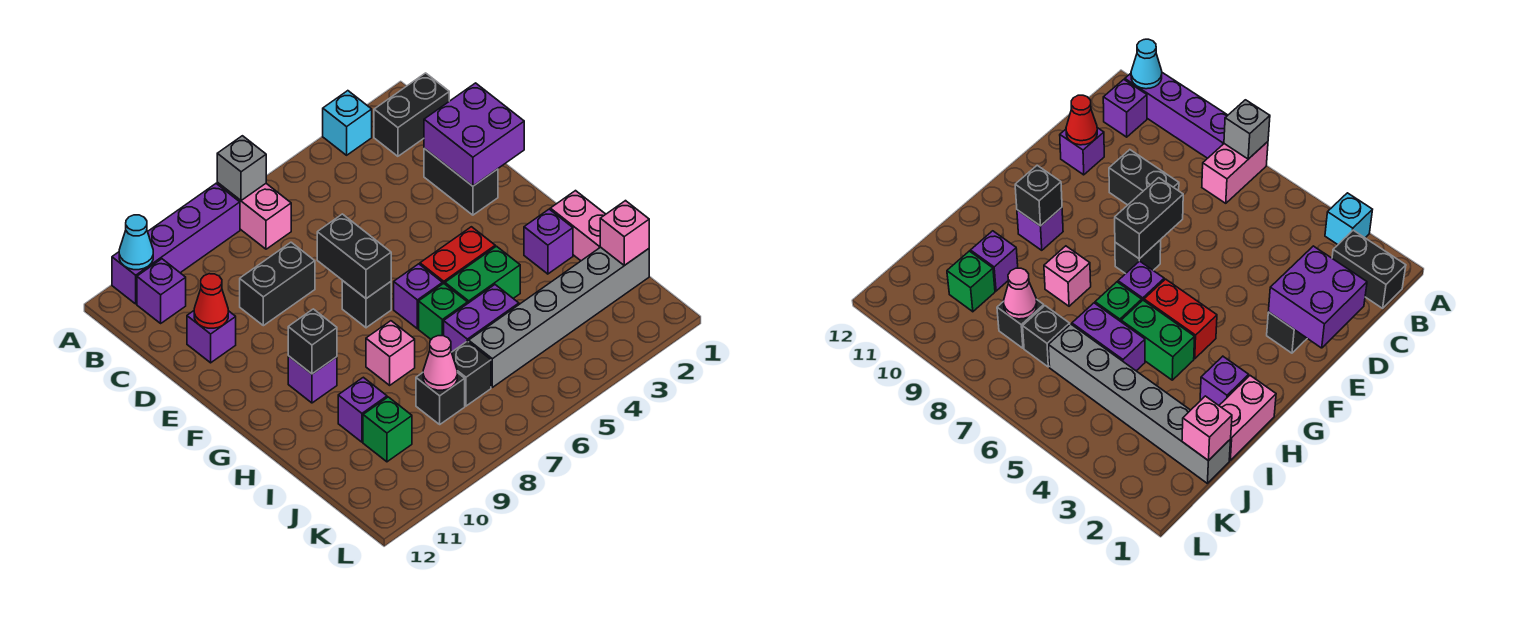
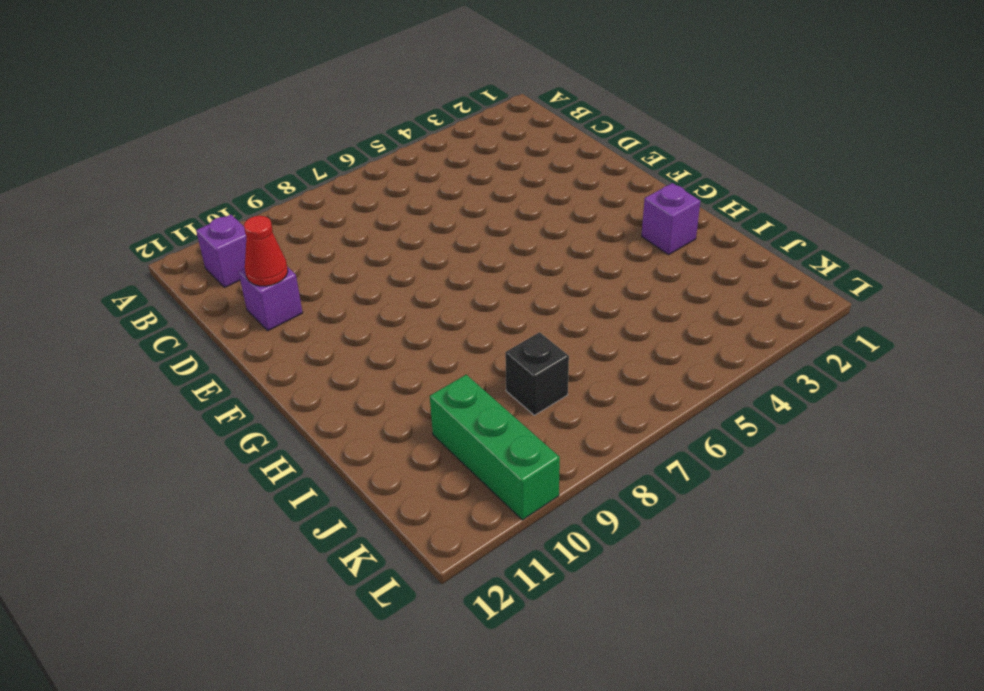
green 1x3 brick [430,375,560,520] -> green 1x1 brick [363,397,412,462]
none -> cyan 1x1 brick [323,91,372,155]
none -> pink 1x2 brick [217,183,291,249]
none -> purple 1x4 brick [112,184,240,304]
none -> black 1x2 brick [374,73,449,156]

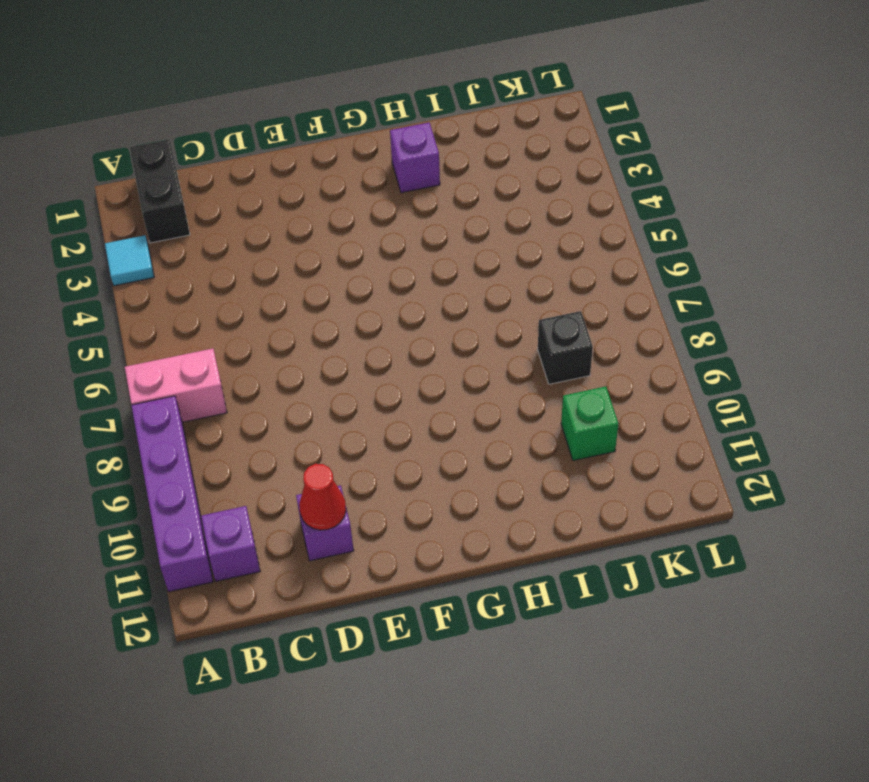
cyan 1x1 tile [105,235,154,286] -> cyan 1x1 brick [323,91,372,155]
none -> black 1x2 brick [424,149,498,215]
none -> black 1x2 brick [240,242,315,326]
none -> black 1x1 brick [342,281,391,328]
none -> red 1x2 brick [420,227,495,284]

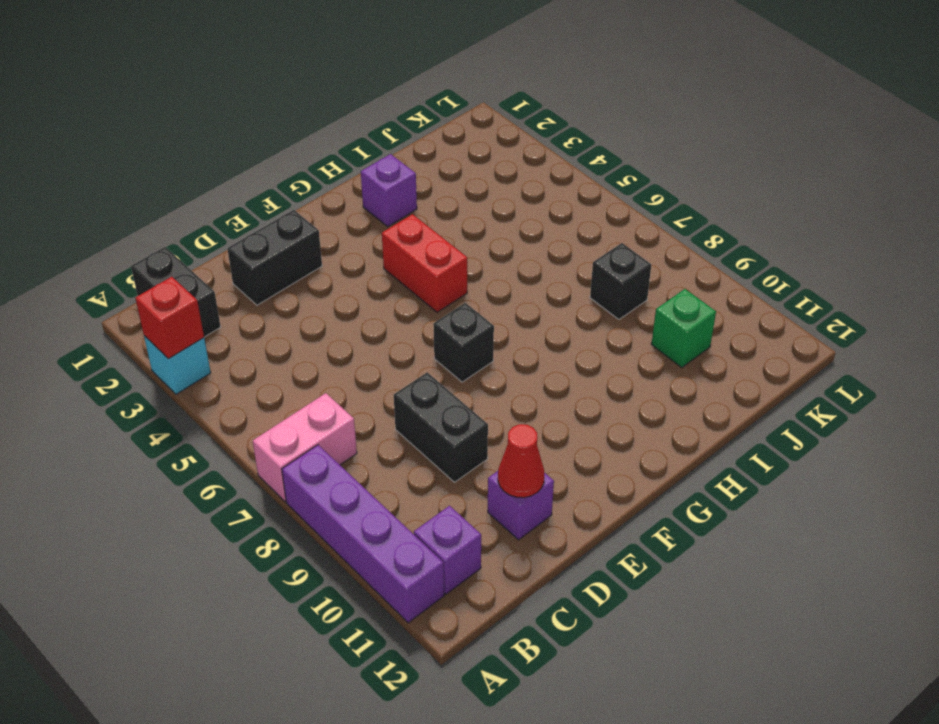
red 1x1 brick [135,277,204,359] -> none
none -> purple 1x1 brick [394,264,443,329]
none -> purple 1x1 brick [288,356,337,403]
none -> pink 1x2 brick [550,191,606,261]
none -> green 1x2 brick [445,246,520,303]

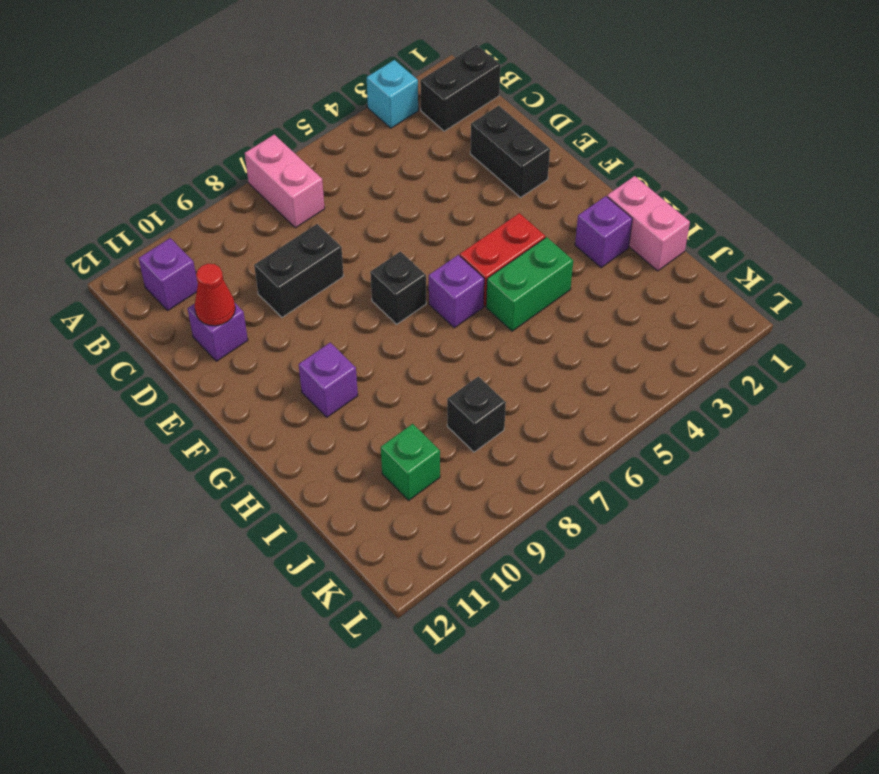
none -> purple 1x4 brick [112,184,240,304]
none -> green 1x1 brick [419,283,468,339]
none -> pink 1x1 brick [366,321,415,385]
none -> purple 1x2 brick [444,285,519,352]

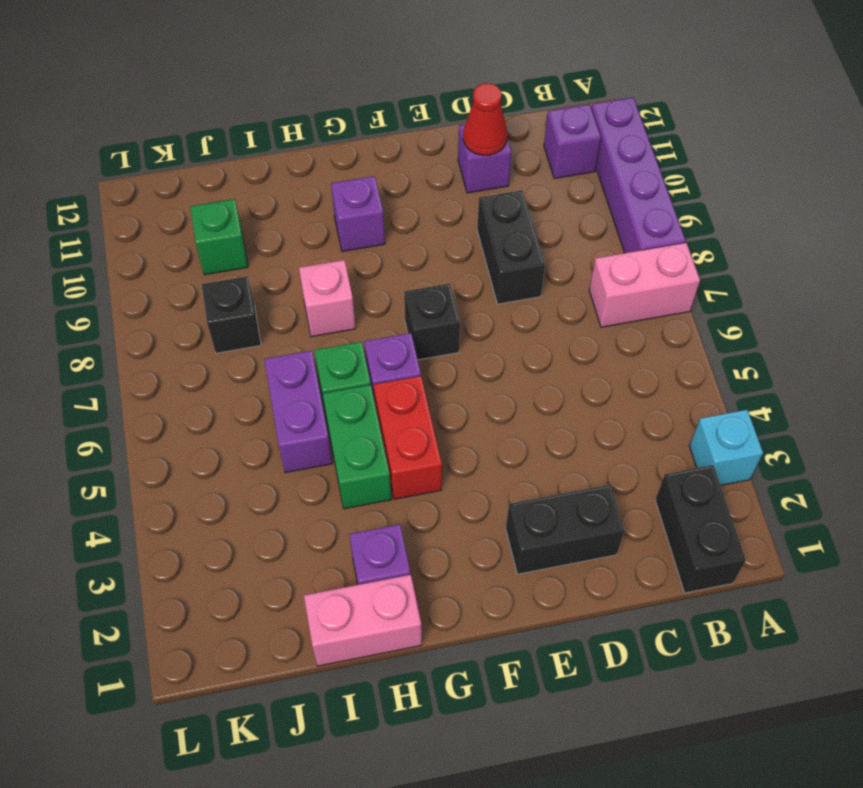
none -> purple 1x1 brick [338,377,387,442]
none -> grey 1x6 brick [469,247,649,387]
none -> black 1x1 brick [452,341,491,406]
none -> grey 1x1 brick [217,136,266,201]

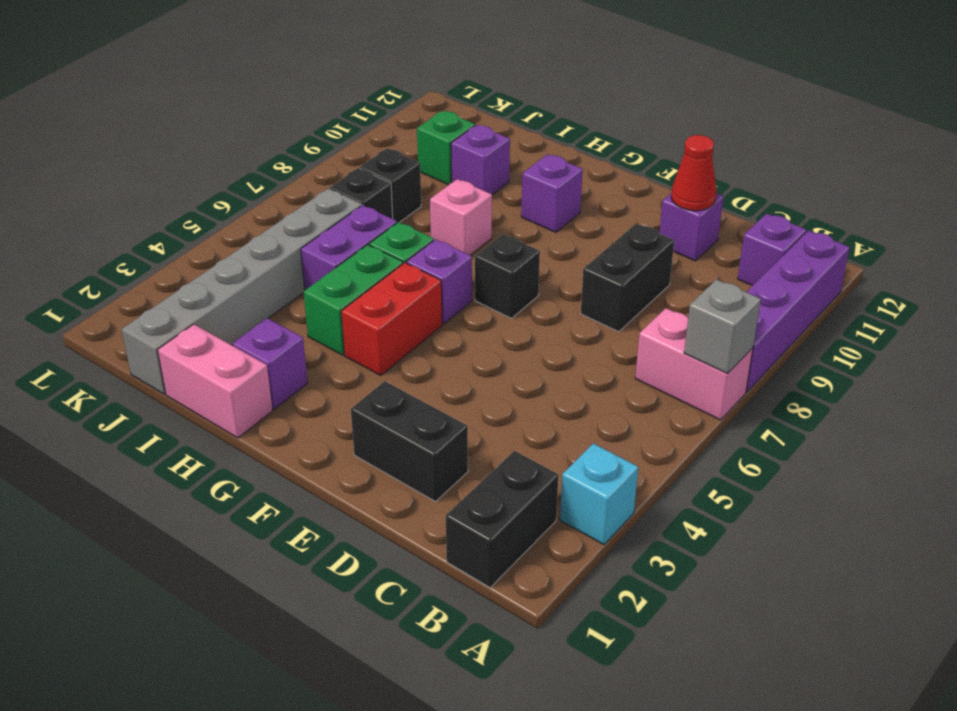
none -> cyan 1x1 cone [119,215,153,270]
none -> purple 2x2 brick [424,83,524,186]
none -> black 1x2 brick [317,214,391,299]
none -> black 1x1 brick [288,309,337,374]

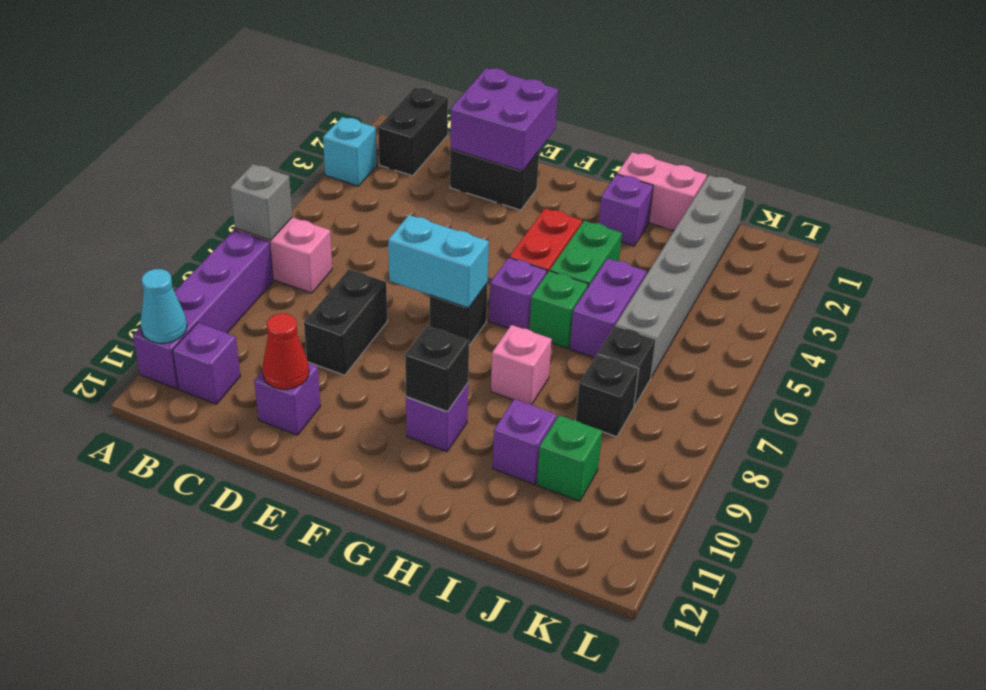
cyan 1x2 brick [388,215,489,308] -> black 1x2 brick [317,214,391,299]
none -> pink 1x1 brick [600,201,649,265]
none -> pink 1x1 cone [423,336,457,390]

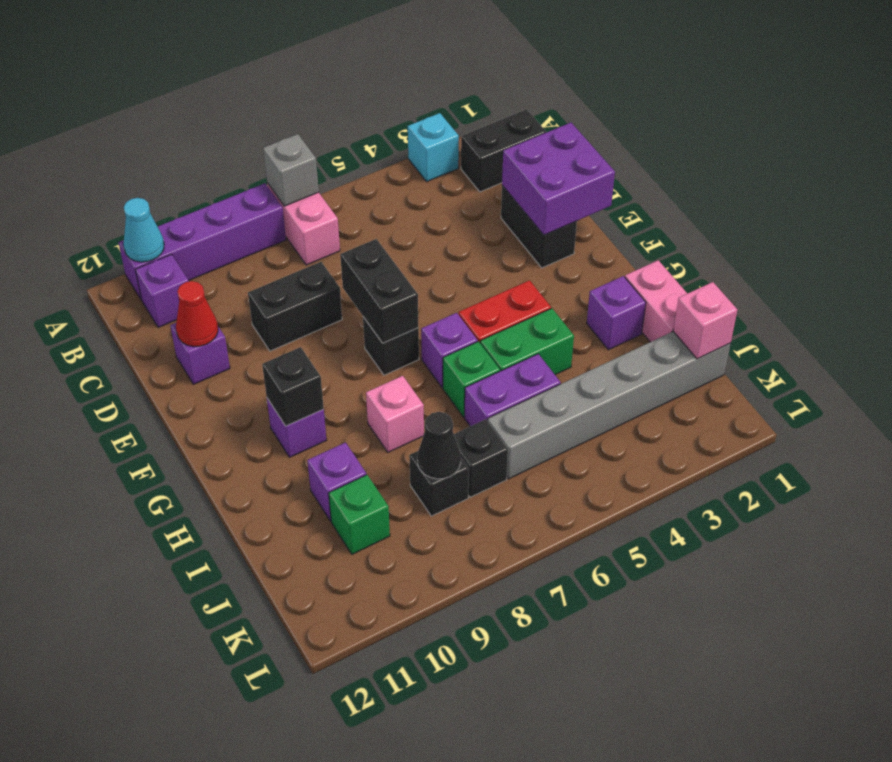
black 1x1 cone [417,412,461,479] -> pink 1x1 cone [423,336,457,390]

